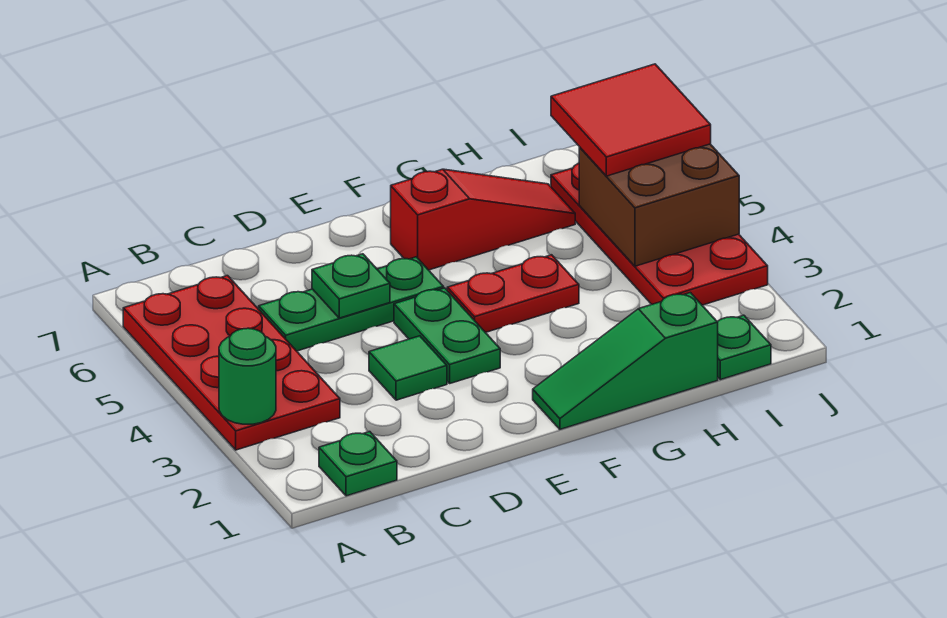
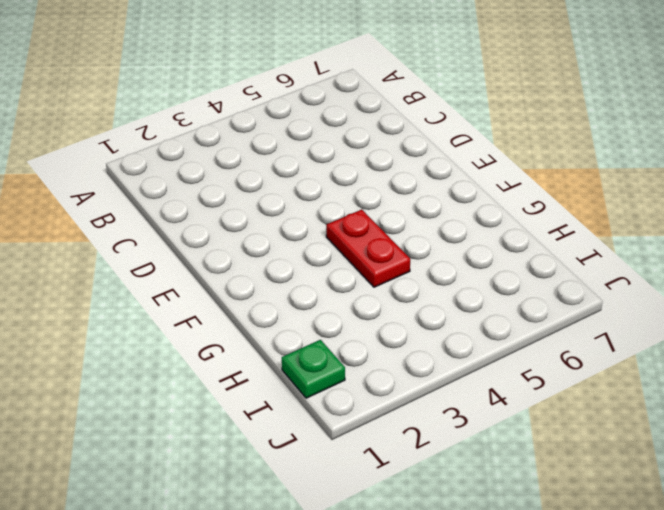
none -> red 2x4 plate [123,276,340,450]
none -> green 1x1 plate [319,432,397,496]
none -> green 1x3 plate [259,257,444,351]

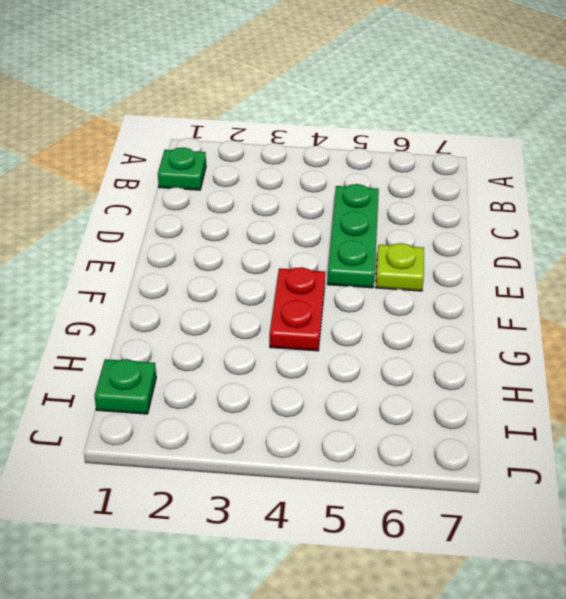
lime 1x1 plate [376,243,424,291] -> none
none -> red 2x4 plate [123,276,340,450]
none -> green 1x1 tile [369,336,447,400]
none -> green 1x2 plate [394,288,500,383]

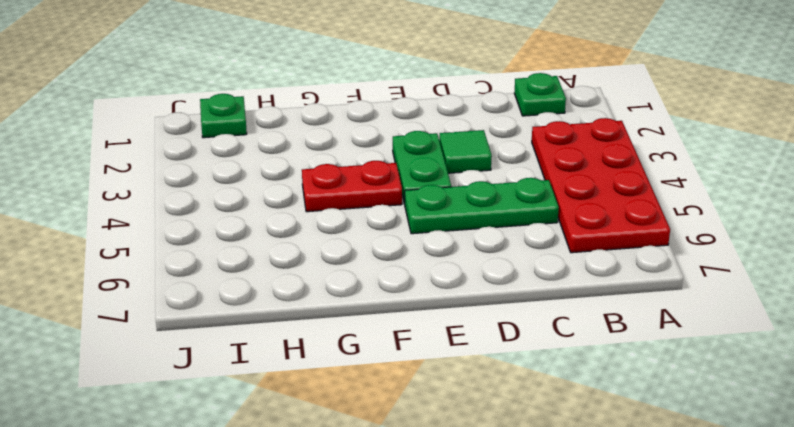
none -> green 1x3 slope [533,293,718,429]
none -> red 1x3 slope [391,169,575,270]
none -> red 2x4 plate [551,163,768,305]

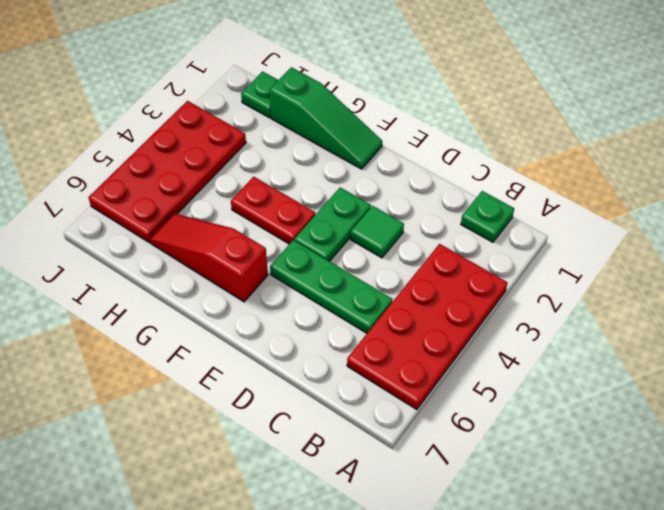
none -> green 1x1 round brick [219,328,276,424]
none -> green 1x1 plate [312,254,390,318]
none -> brown 2x2 brick [579,144,739,266]

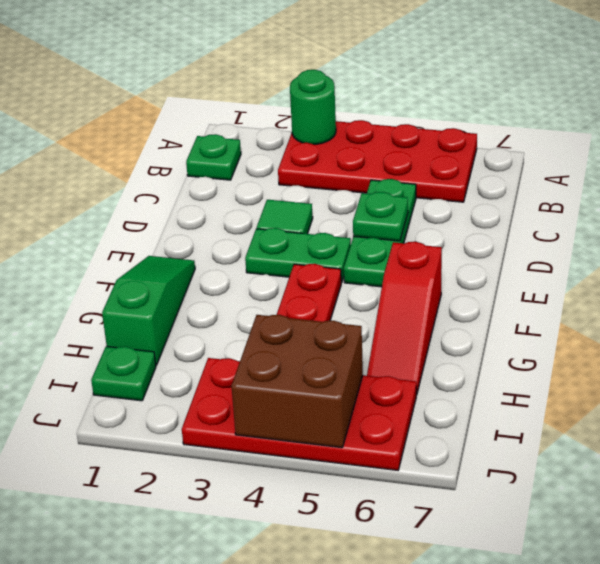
none -> red 2x2 tile [551,64,711,176]

